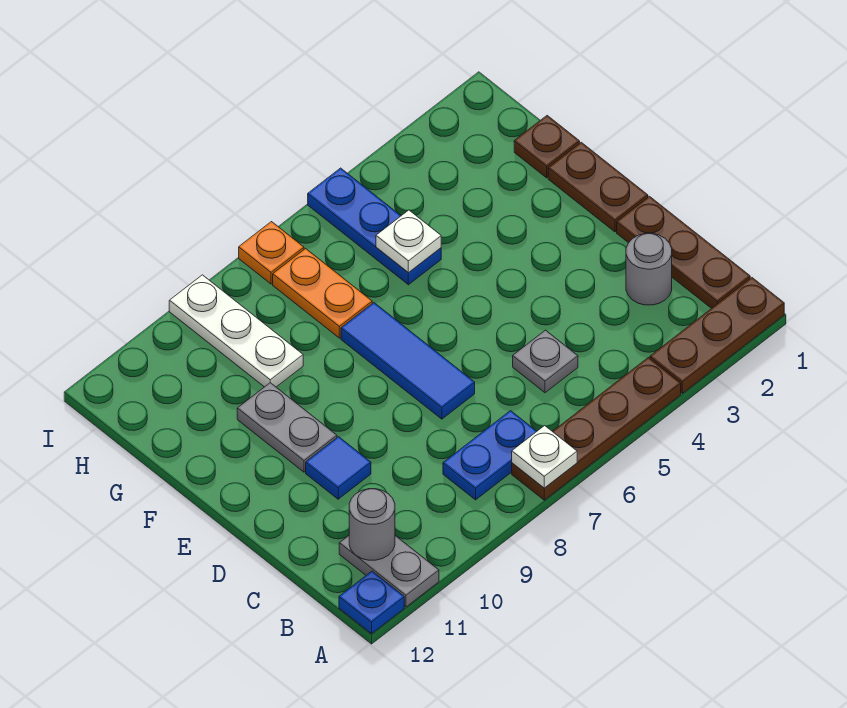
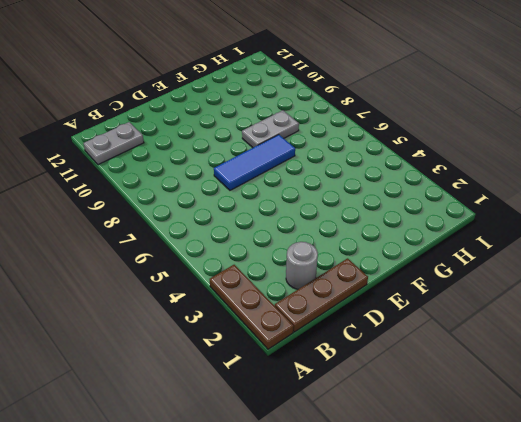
grey 1x2 plate [242,110,299,148] -> grey 1x2 plate moved to [237,383,337,472]
none -> brown 1x4 plate [512,358,681,500]
none -> blue 1x1 plate [339,571,404,634]
none -> blue 1x2 plate [443,411,537,500]

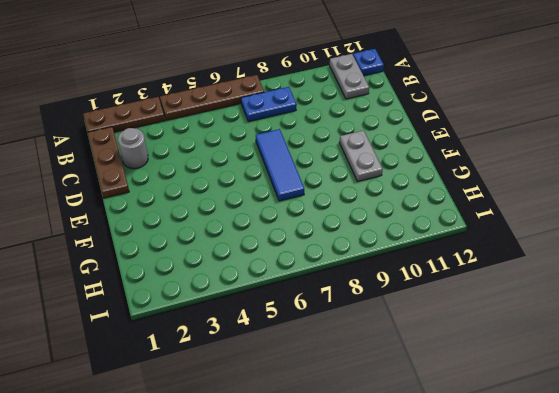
none -> grey 1x1 plate [513,330,578,393]
none -> blue 1x1 tile [306,437,371,499]
none -> brown 1x2 plate [548,142,648,232]

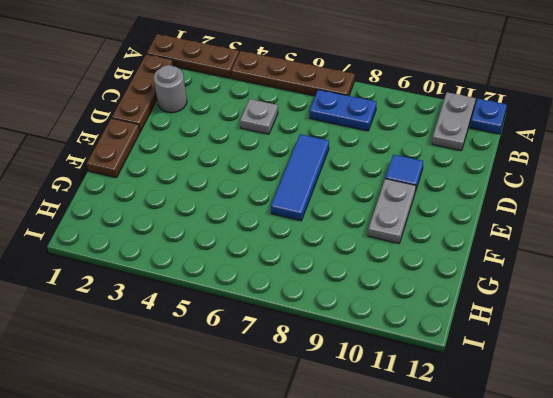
none -> brown 1x1 plate [514,116,580,178]
none -> blue 1x3 plate [308,168,441,285]
none -> orange 1x2 plate [273,249,372,338]

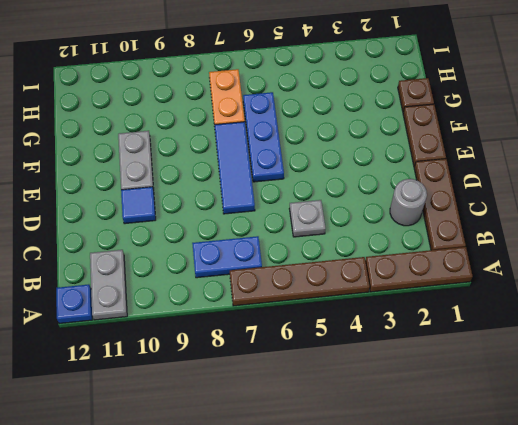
blue 1x3 plate [243,92,284,182] -> blue 1x3 plate moved to [308,168,441,285]
none -> white 1x3 plate [169,275,303,387]
none -> orange 1x1 plate [239,222,304,284]
none -> white 1x1 plate [512,426,577,488]

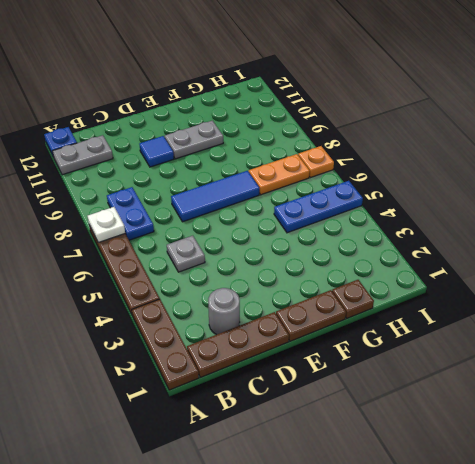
none -> white 1x3 plate [169,275,303,387]
none -> grey 1x1 round brick [349,489,395,560]
none -> white 1x1 plate [376,210,441,273]

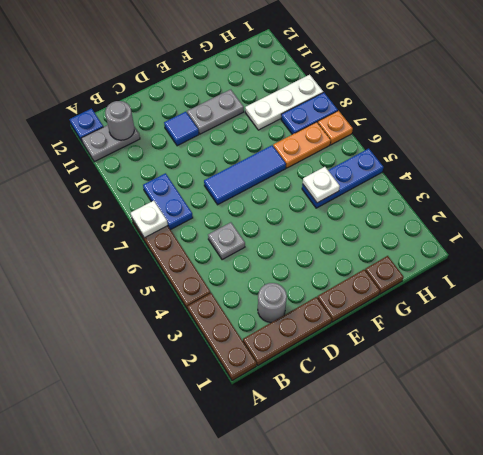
blue 1x2 plate [281,92,338,134] -> none

